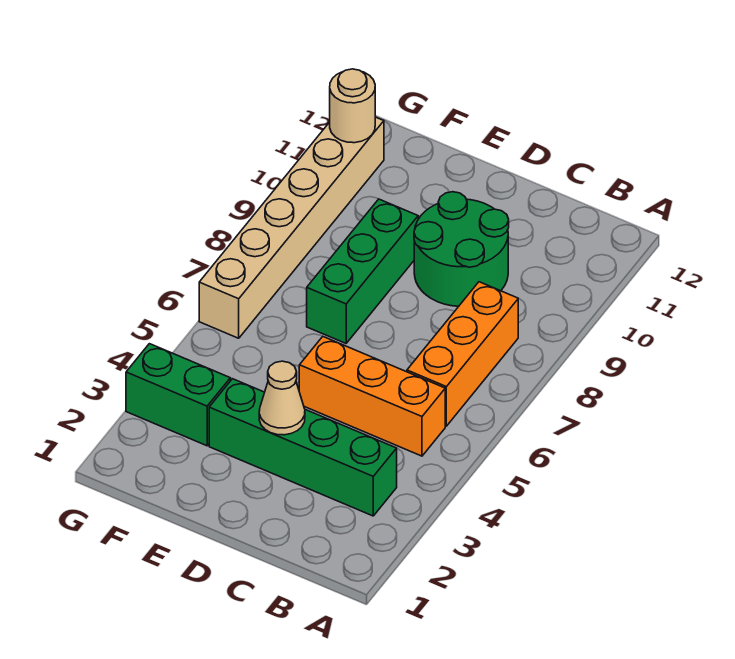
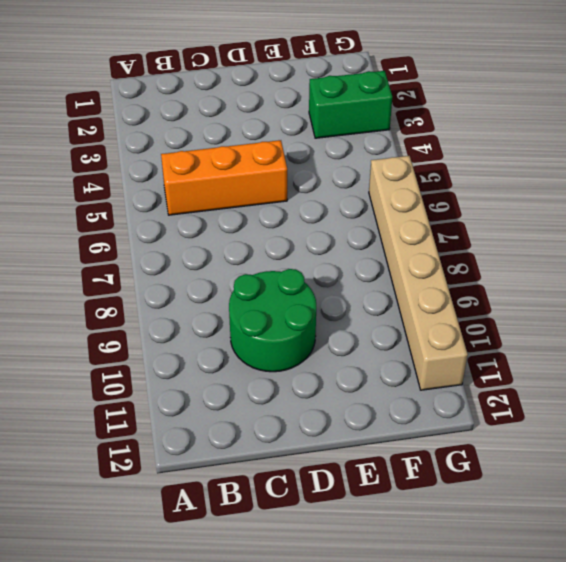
none -> green 1x4 brick [209,379,397,516]
none -> orange 1x3 brick [407,282,518,426]

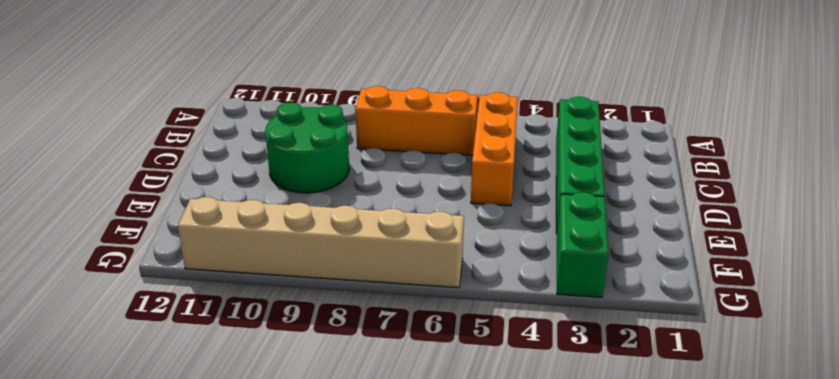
none -> green 1x3 brick [307,199,418,343]
none -> tan 1x1 cone [259,361,305,435]

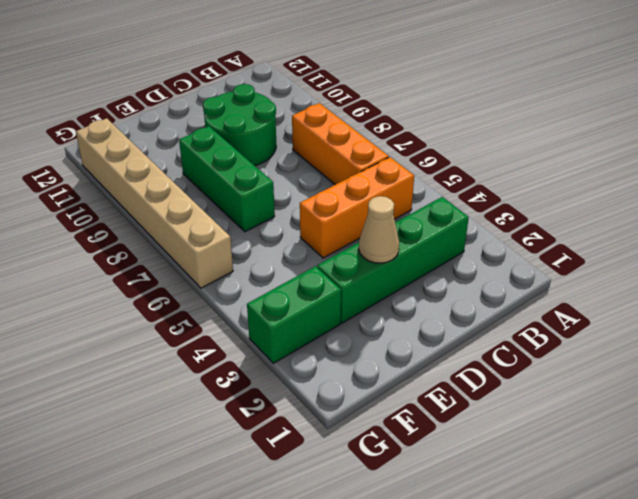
none -> tan 1x1 round brick [330,69,375,143]

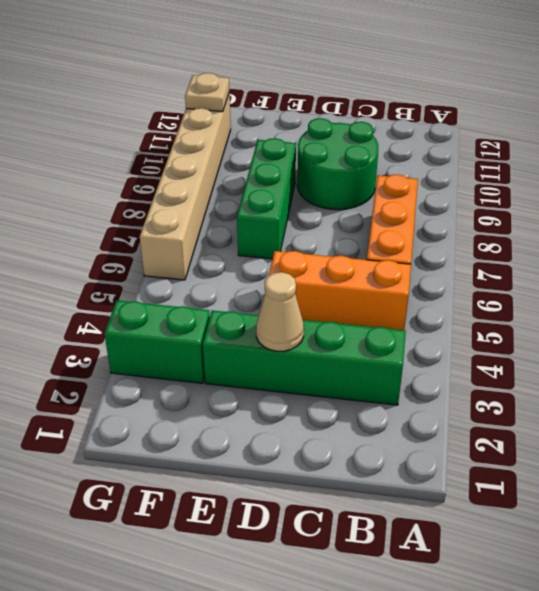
tan 1x1 plate [185,73,230,112] -> tan 1x1 round brick [330,69,375,143]

